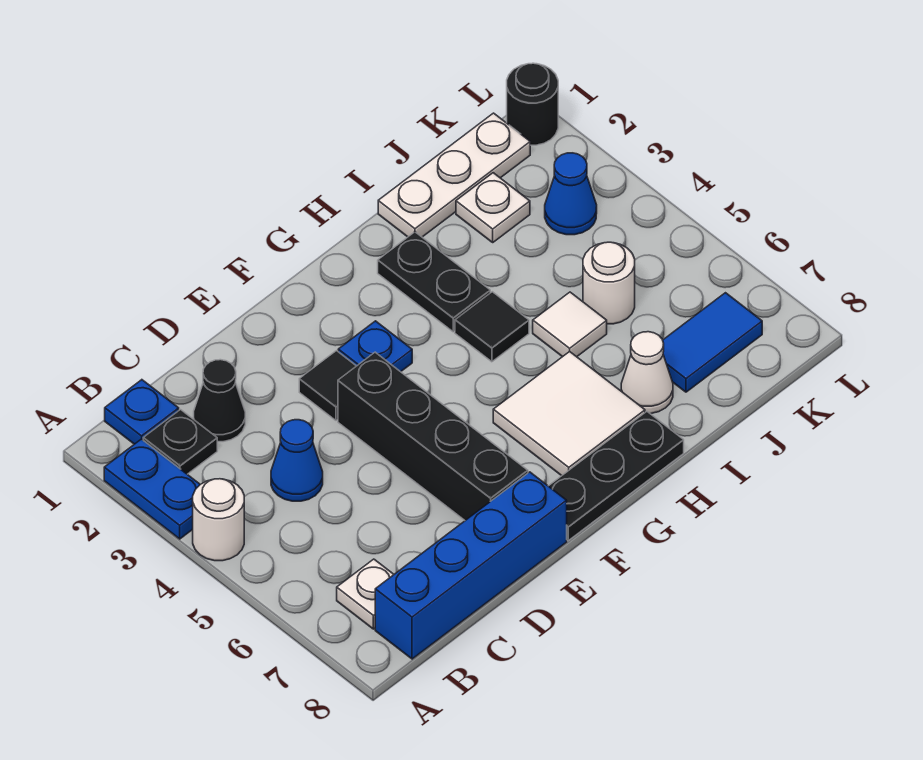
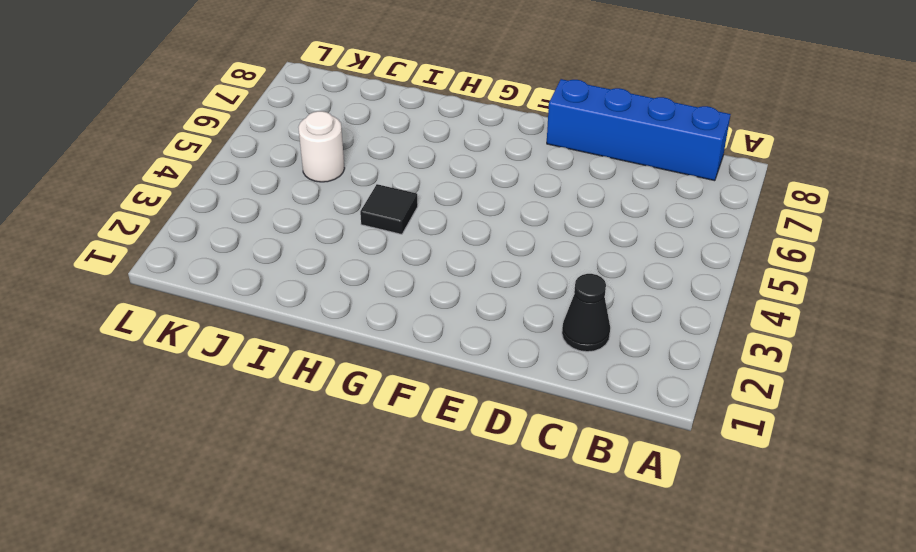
none -> blue 1x2 plate [104,439,200,539]
none -> white 1x1 round brick [193,479,244,561]
none -> blue 1x1 plate [105,380,179,444]

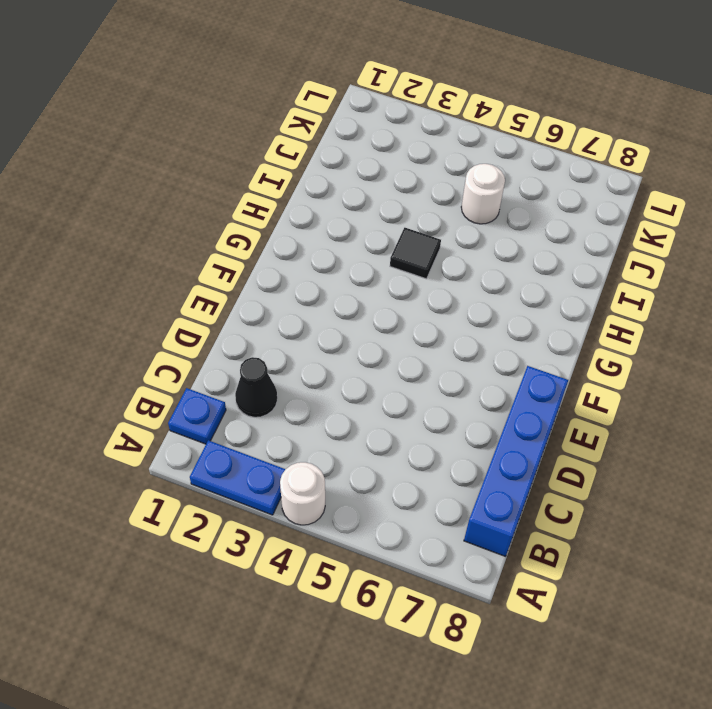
none -> black 1x1 plate [143,410,217,474]
none -> white 1x1 plate [337,559,394,629]
none -> blue 1x1 cone [271,420,323,501]

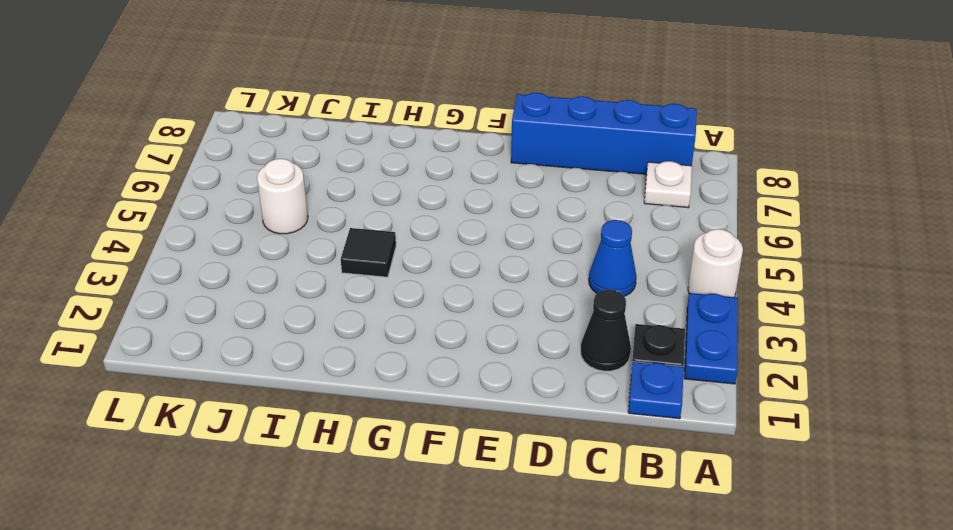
none -> black 1x1 tile [299,351,356,420]
none -> black 1x4 brick [338,352,528,520]
none -> blue 1x1 plate [338,321,412,372]

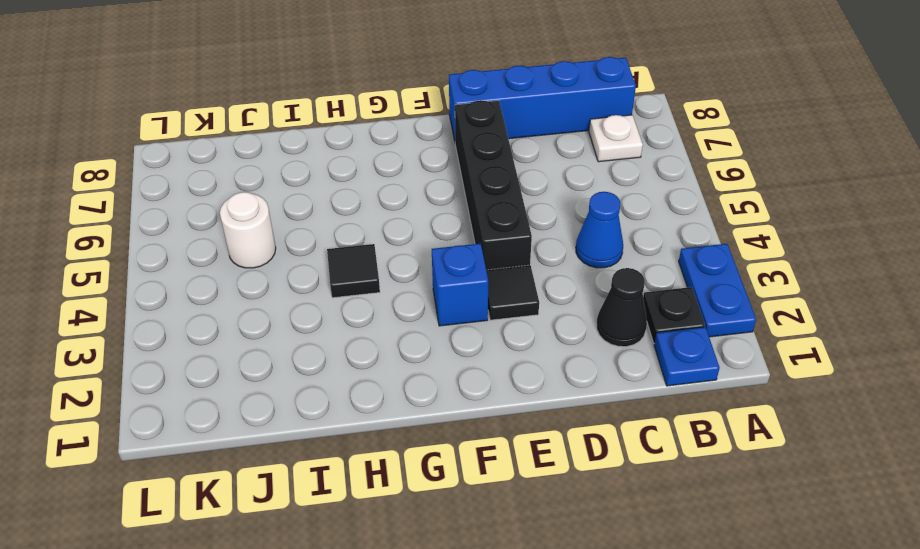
blue 1x1 brick [432,244,488,326] -> blue 1x1 plate [338,321,412,372]
none -> white 1x1 round brick [193,479,244,561]
none -> black 1x3 plate [549,412,684,541]
none -> white 2x2 tile [493,351,645,476]

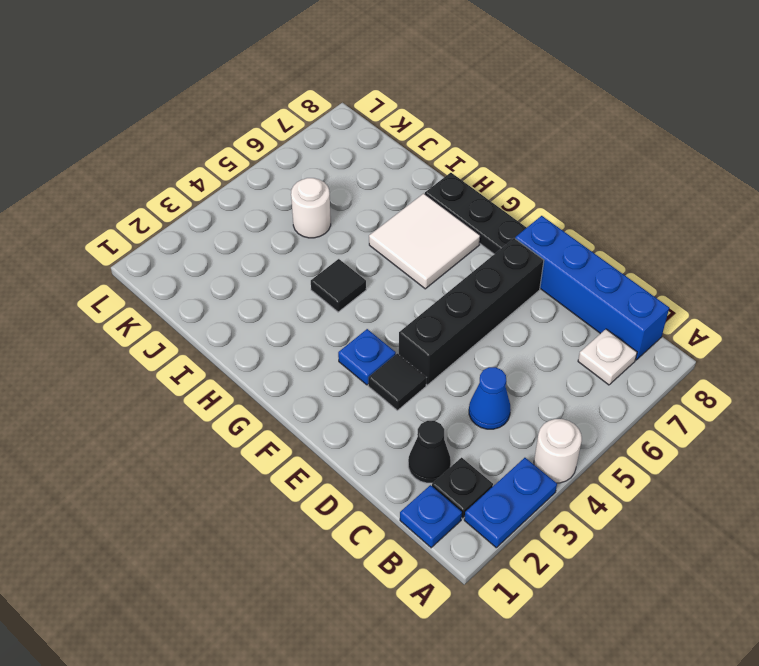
none -> black 1x2 plate [378,232,490,332]
none -> white 1x3 plate [378,113,530,237]
none -> white 1x1 tile [533,292,607,357]

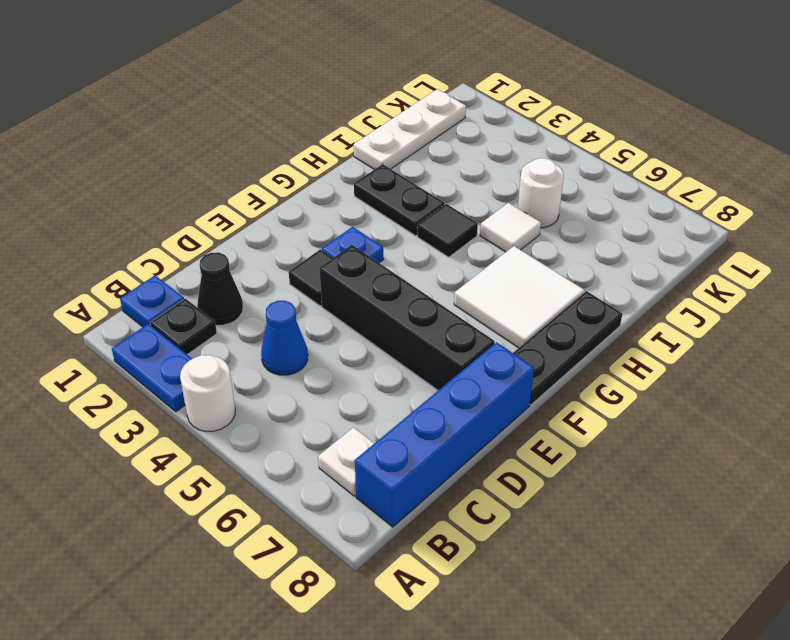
none -> white 1x1 cone [621,332,673,414]
none -> white 1x1 plate [456,173,530,242]
none -> blue 1x2 tile [663,293,762,392]

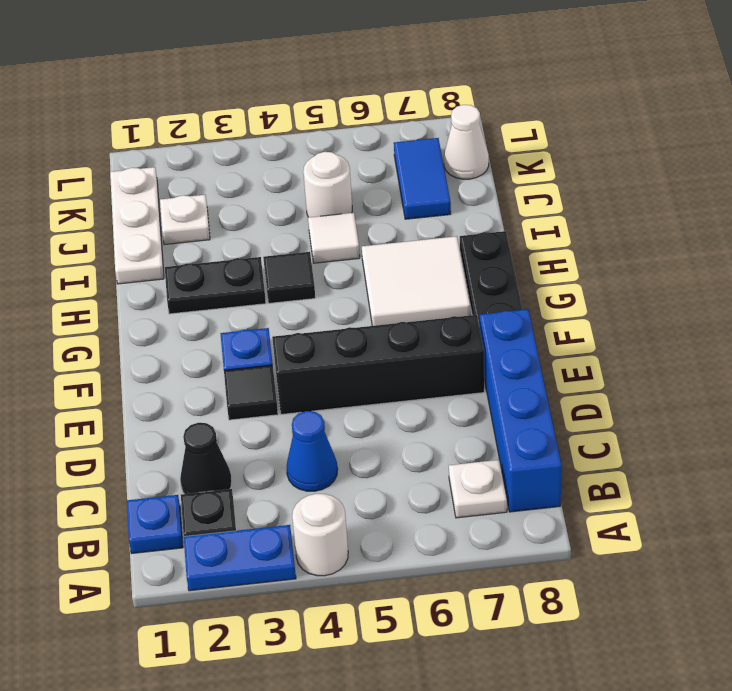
white 1x1 cone [444,105,489,179] -> white 1x1 cone moved to [621,332,673,414]
none -> blue 1x1 cone [545,153,597,235]
none -> black 1x1 round brick [507,63,558,145]

